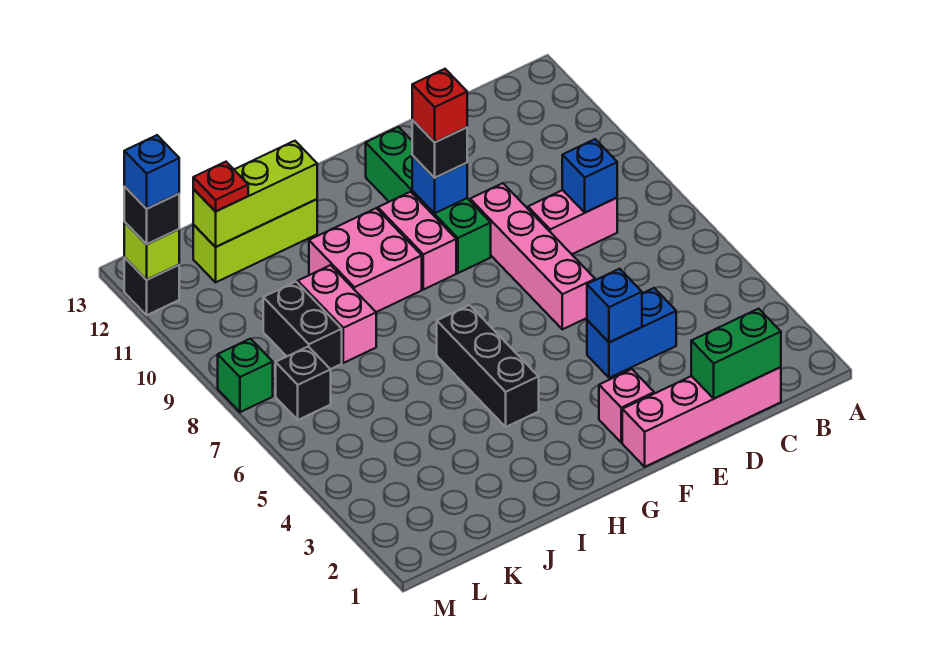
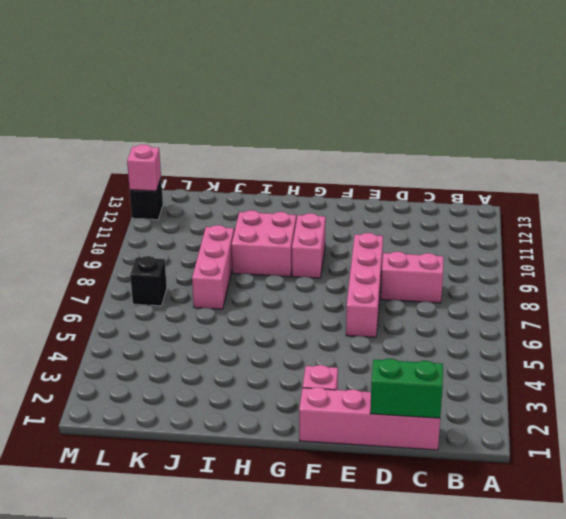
pink 1x3 brick [192,225,234,309] -> pink 1x2 brick [298,265,376,363]
pink 1x1 brick [127,144,161,191] -> lime 1x1 brick [124,222,179,280]
none -> blue 1x2 brick [587,288,676,378]
none -> green 1x4 brick [366,127,491,273]
none -> black 1x3 brick [437,305,539,427]

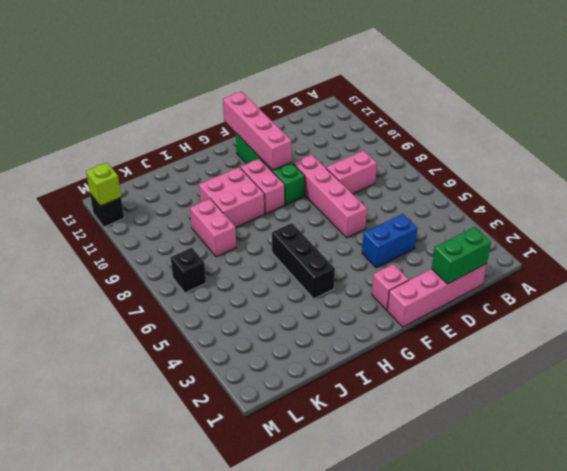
pink 1x4 brick [223,92,292,170] -> blue 1x1 brick [412,156,467,213]
none -> lime 1x3 brick [193,199,317,282]
none -> black 1x2 brick [263,282,342,369]
none -> green 1x1 brick [218,339,273,412]

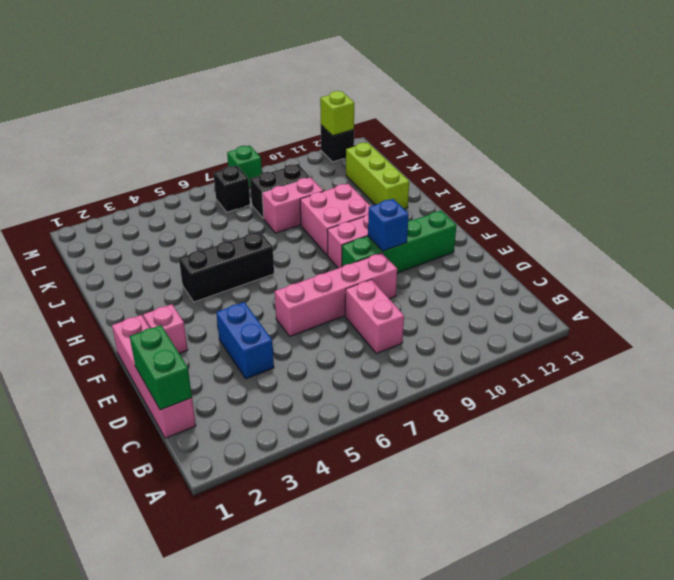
none -> blue 1x1 brick [562,139,617,213]
none -> blue 1x1 brick [587,269,642,342]
none -> lime 1x3 brick [193,141,317,247]

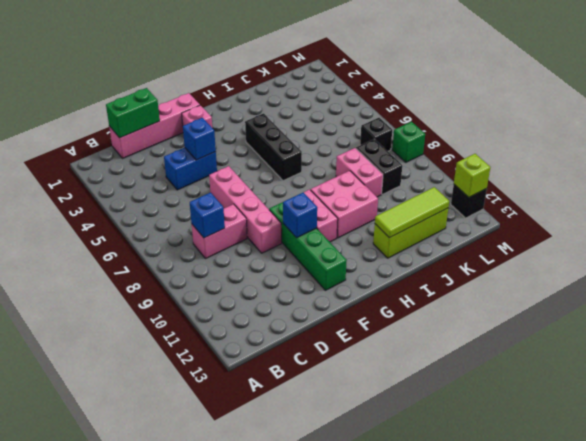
lime 1x3 tile [375,187,449,238] -> lime 1x3 brick [193,141,317,247]
none -> black 1x1 brick [412,120,467,178]
none -> red 1x1 plate [193,162,248,212]
none -> black 1x1 brick [124,186,179,244]

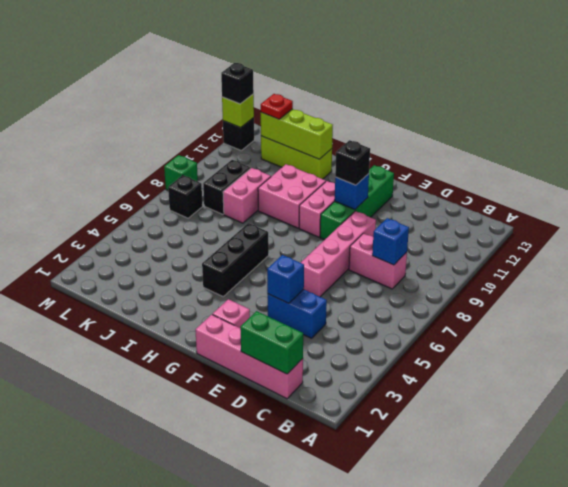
none -> red 1x1 brick [412,69,467,142]
none -> blue 1x1 brick [124,135,179,209]

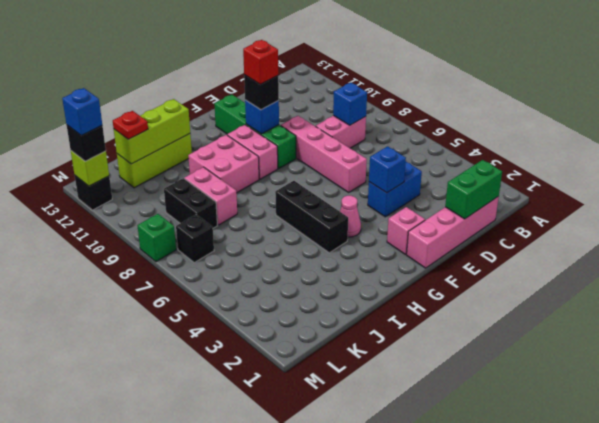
pink 1x1 cone [340,196,361,237] -> none

